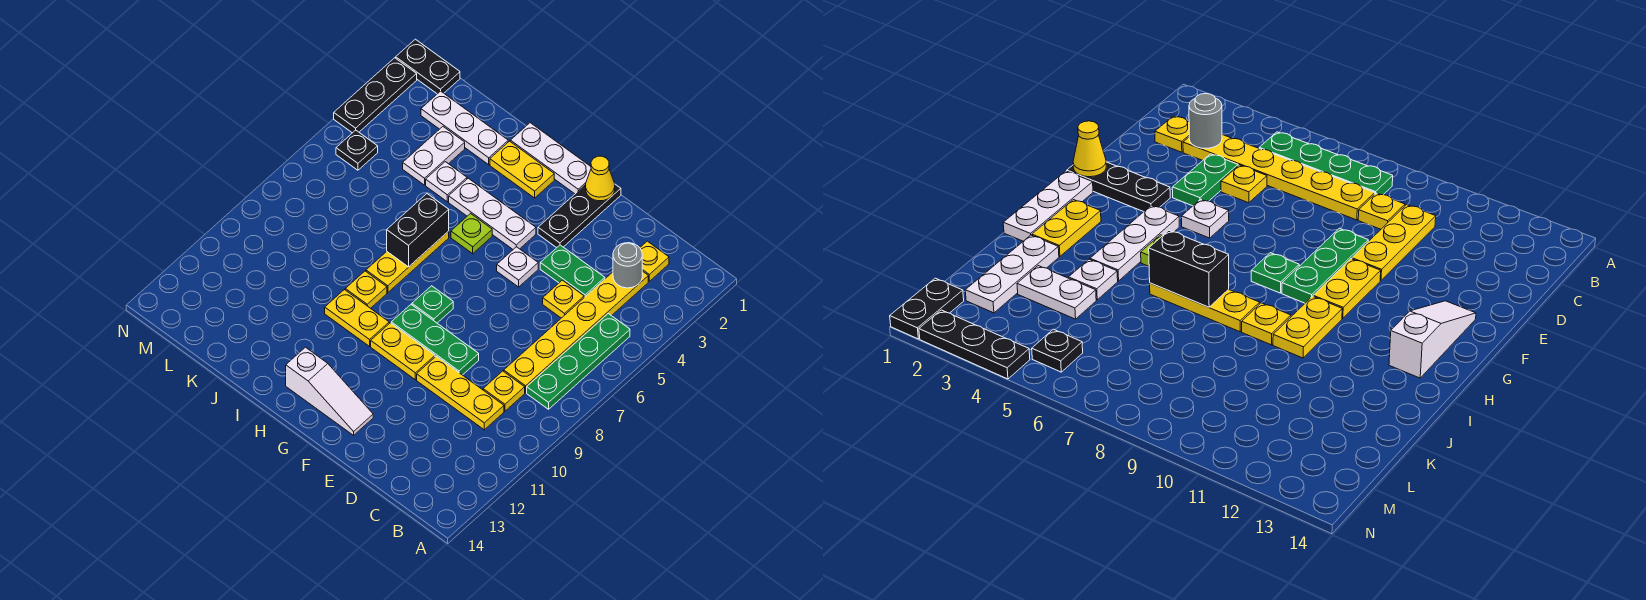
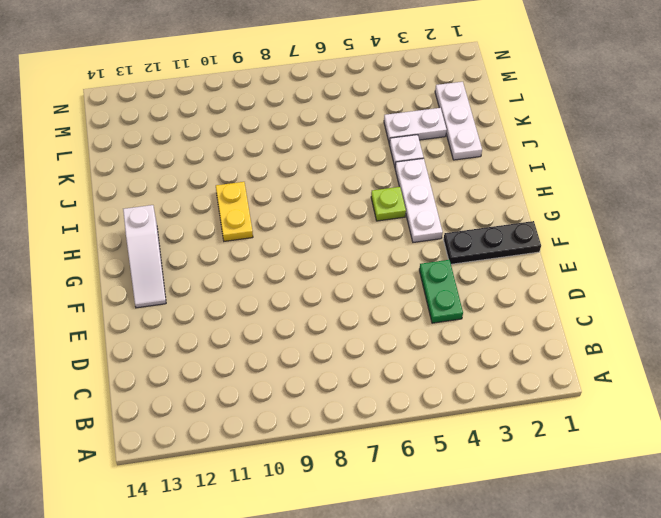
none -> green 1x4 plate [527,314,630,409]
none -> yellow 1x1 plate [640,241,669,281]
none -> yellow 1x6 plate [504,271,648,393]

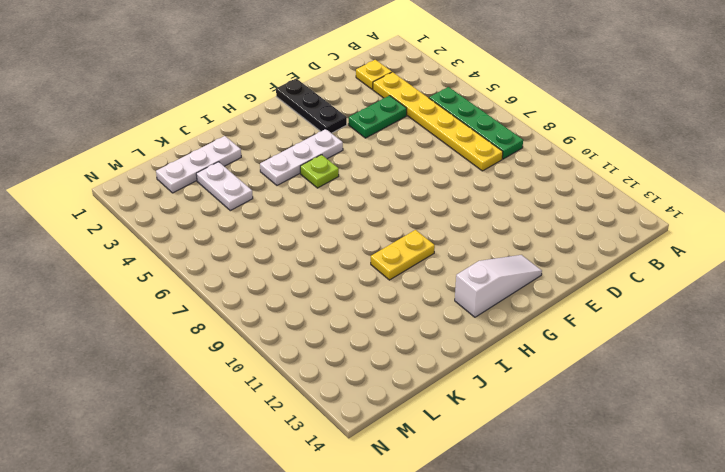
none -> yellow 1x1 plate [483,371,525,411]
none -> yellow 1x3 plate [417,356,504,430]
none -> yellow 1x1 plate [543,280,584,318]

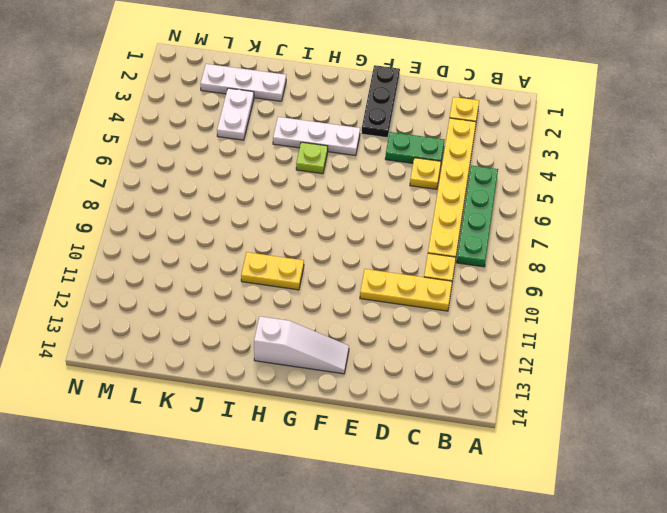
none -> green 1x3 plate [391,305,479,375]
none -> white 1x1 plate [497,247,538,287]
none -> yellow 1x2 plate [371,323,435,380]

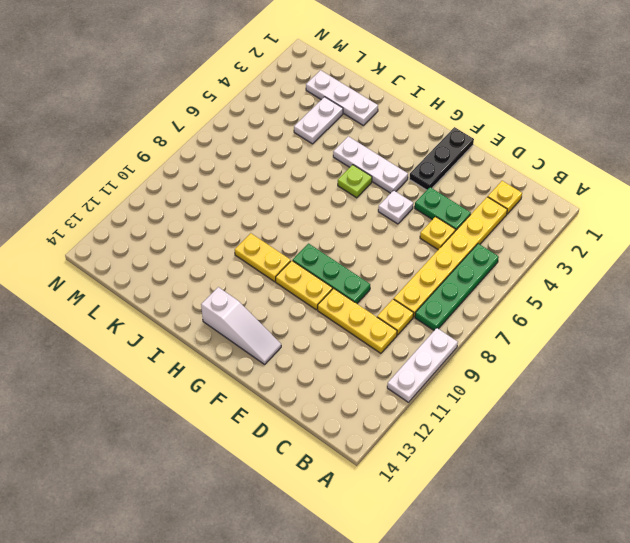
white 1x3 plate [387,328,458,402] -> white 1x3 plate turned to [510,123,591,194]
none -> green 1x1 plate [412,286,453,323]
none -> yellow 1x2 plate [490,141,554,198]
none -> yellow 1x3 plate [366,231,449,293]

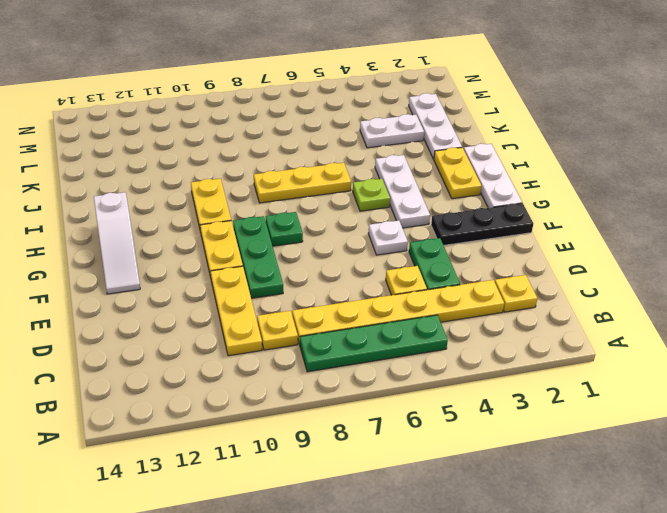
none -> yellow 1x1 plate [345,271,387,308]
none -> white 1x1 plate [426,162,467,202]
none -> black 1x2 plate [396,39,460,94]

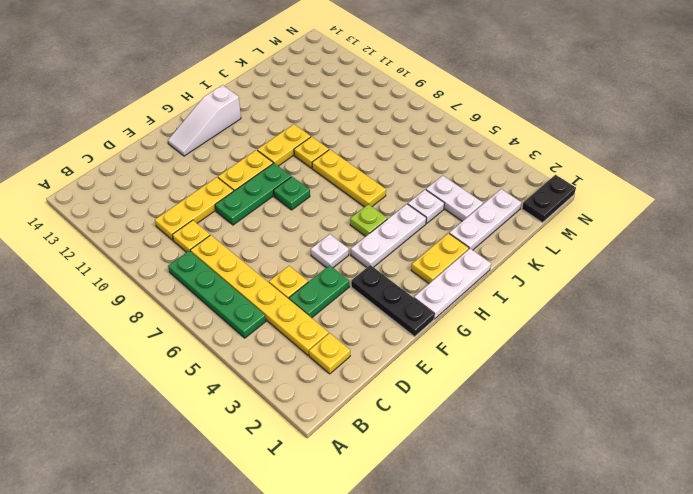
none -> black 1x1 plate [336,130,378,170]
none -> black 1x3 plate [334,58,417,133]
none -> grey 1x1 round brick [613,243,642,288]

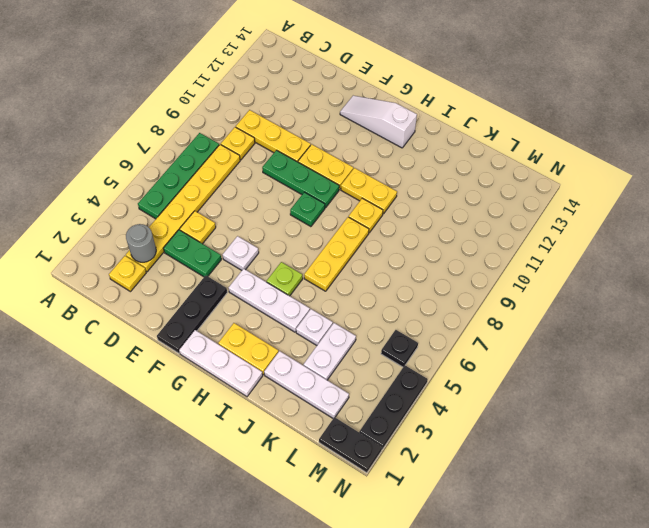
none -> yellow 1x1 cone [585,156,615,201]
none -> black 1x2 brick [387,194,449,267]

